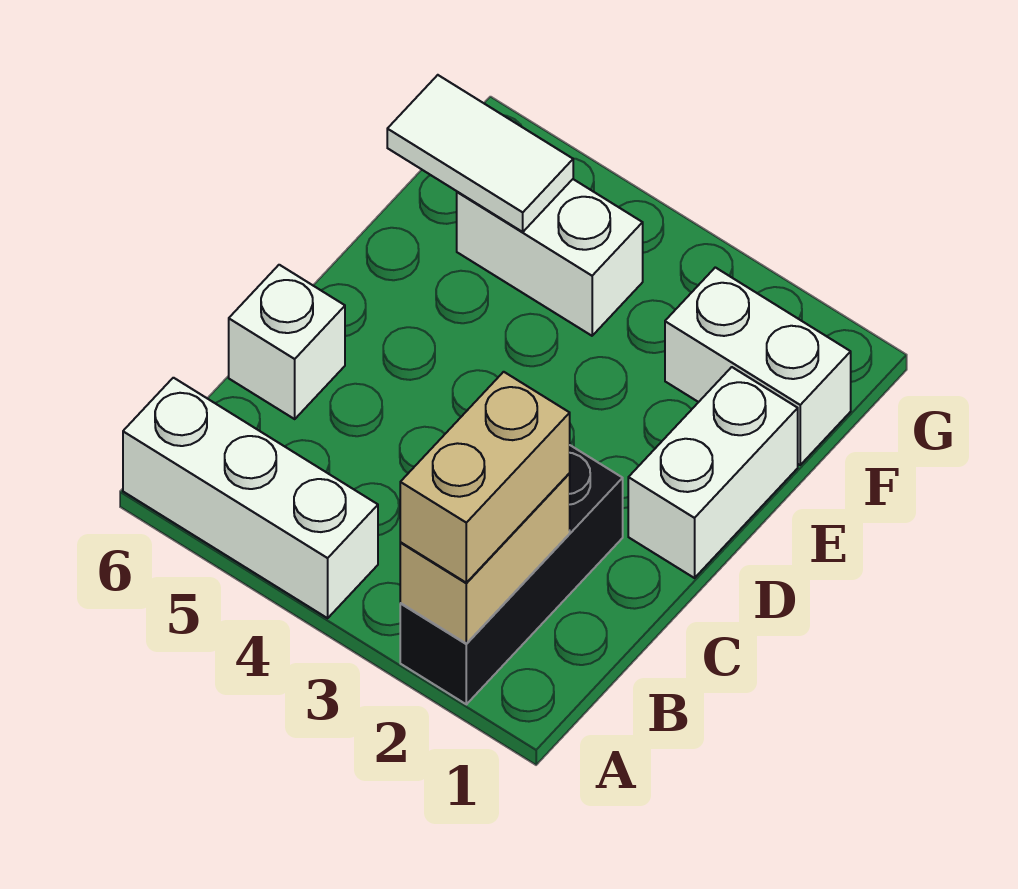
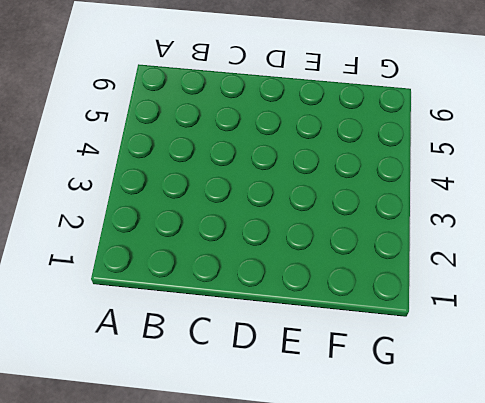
none -> black 1x3 brick [400,445,623,704]
none -> white 1x3 brick [123,378,378,618]

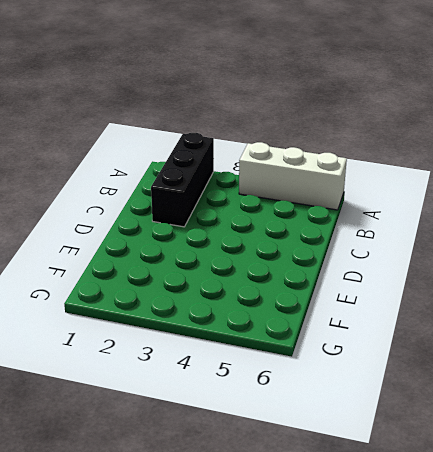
none -> white 1x1 brick [229,265,345,419]
none -> white 1x2 brick [628,367,798,578]

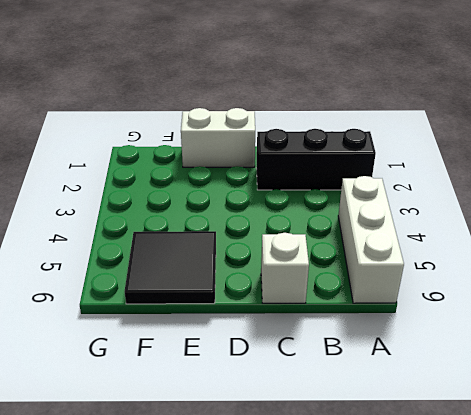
black 2x2 tile [125,231,216,304] -> white 1x2 brick [457,179,643,336]
none -> white 1x2 brick [665,267,851,465]
none -> tan 1x2 brick [400,474,570,643]

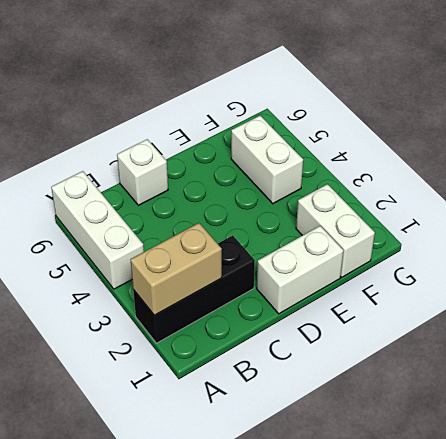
none -> white 1x2 tile [387,75,573,232]
none -> tan 1x2 brick [400,372,570,583]

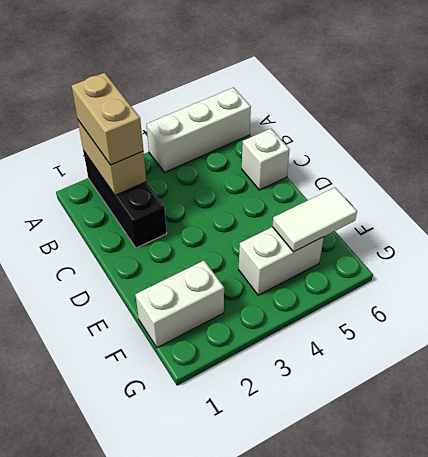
none -> white 1x2 brick [628,367,798,578]

